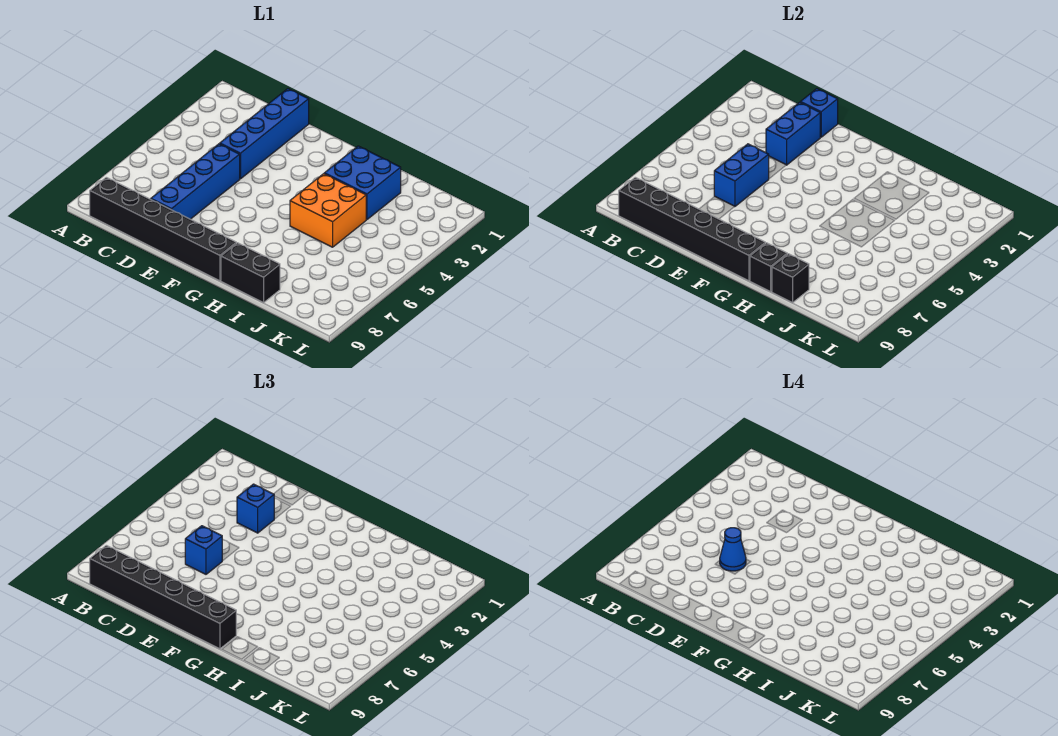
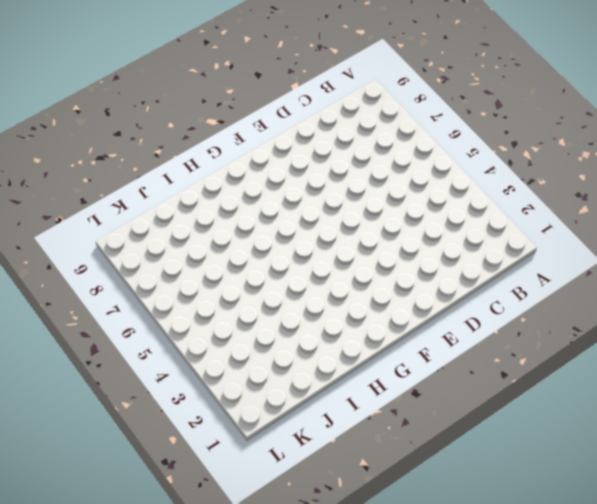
none -> black 1x6 brick [90,177,236,281]
none -> blue 1x4 brick [220,89,309,179]
none -> blue 1x4 brick [151,144,240,219]

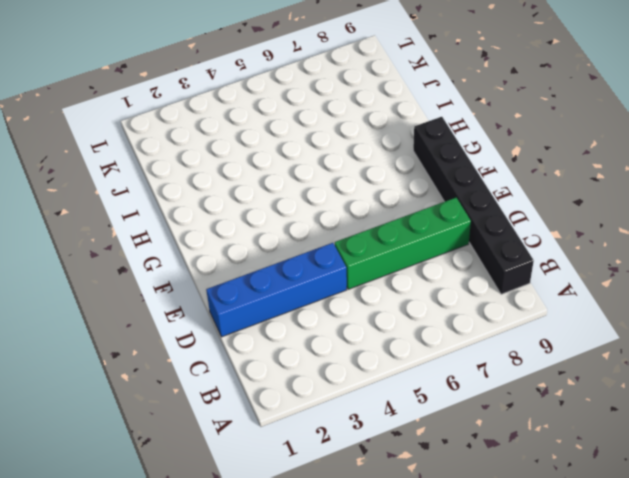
green 1x4 brick [335,198,471,289] -> blue 1x4 brick [151,144,240,219]
none -> blue 2x2 brick [324,146,401,219]
none -> orange 2x2 brick [290,174,366,247]
none -> black 1x2 brick [221,243,280,303]

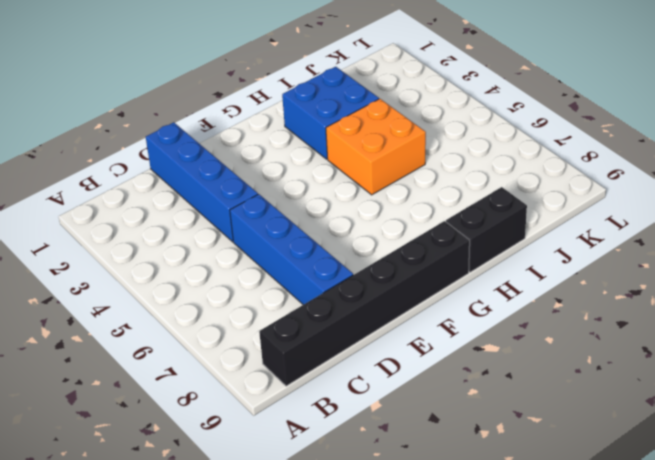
none -> black 1x6 brick [619,177,765,281]
none -> blue 1x1 brick [800,89,838,137]
none -> blue 1x2 brick [766,102,820,165]

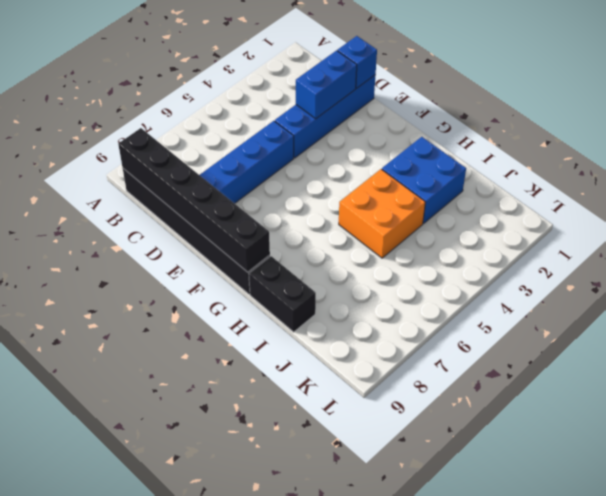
none -> blue 1x2 brick [714,144,769,206]
none -> black 1x1 brick [750,243,787,292]
none -> black 1x1 brick [772,254,809,303]

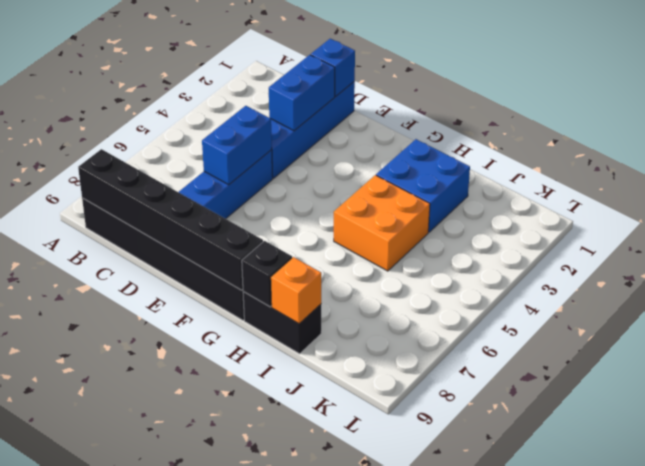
orange 1x1 brick [271,257,321,324] -> black 1x1 brick [772,254,809,303]
none -> black 1x6 brick [90,545,236,649]
none -> blue 1x1 brick [237,484,274,533]
none -> blue 1x1 brick [185,526,223,574]

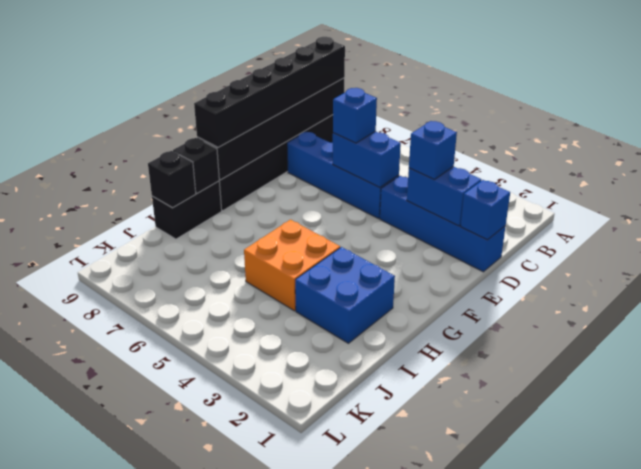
none -> blue 1x1 cone [720,528,746,571]

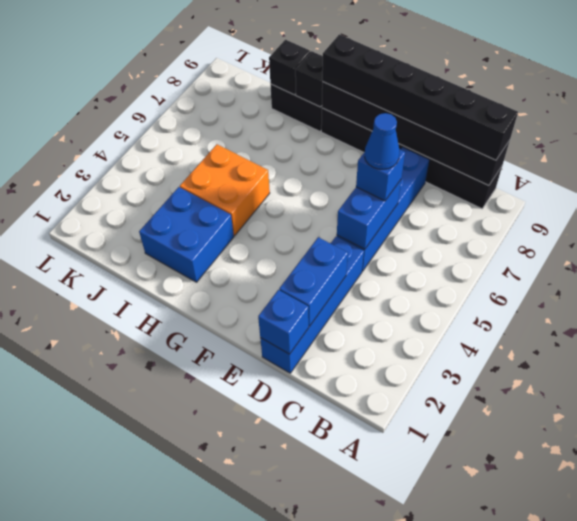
none -> blue 1x1 brick [237,484,274,533]

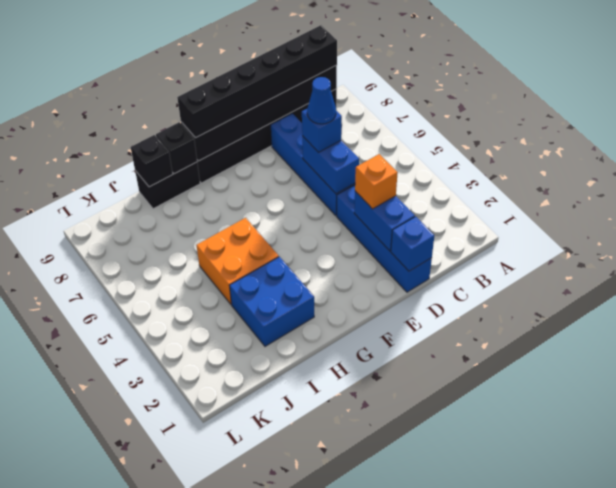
orange 1x1 brick [355,154,398,209] -> blue 1x1 brick [237,484,274,533]

